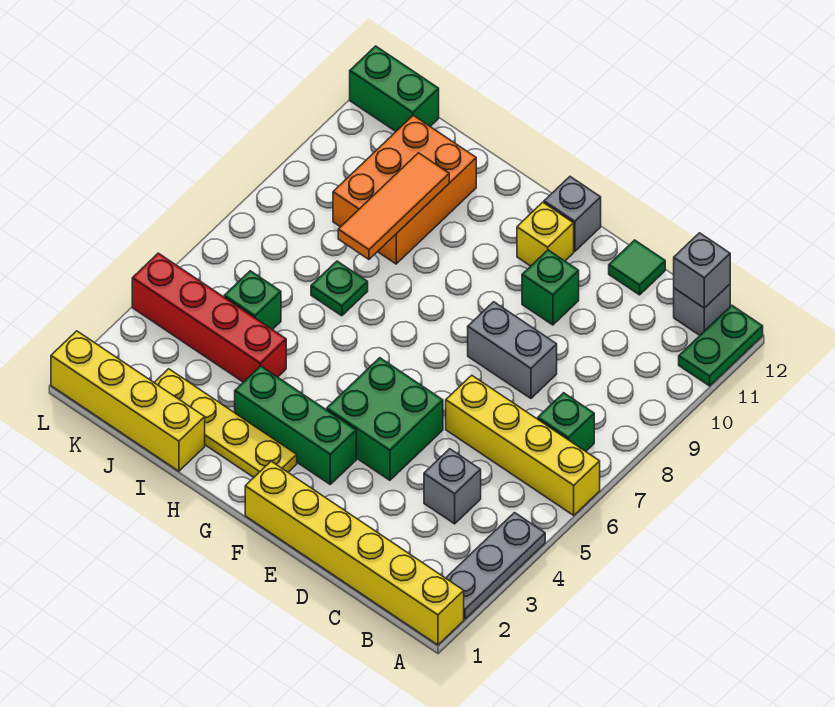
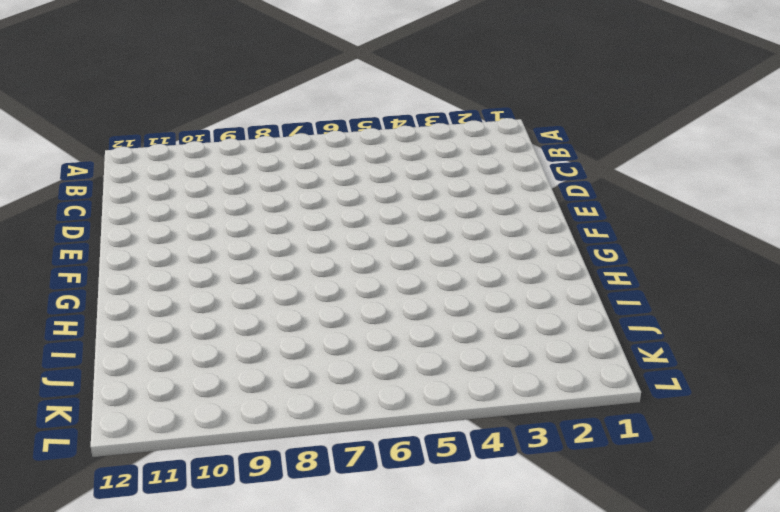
none -> yellow 1x6 brick [245,461,464,645]
none -> grey 1x3 plate [446,513,545,619]
none -> yellow 1x4 brick [446,375,600,515]

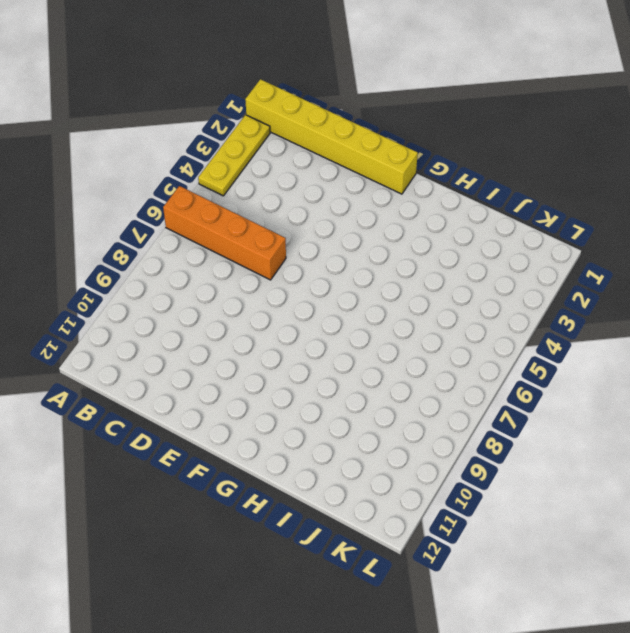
yellow 1x3 plate [198,115,270,196] -> grey 1x3 plate [446,513,545,619]
orange 1x4 brick [163,186,286,280] -> yellow 1x4 brick [446,375,600,515]
none -> green 1x2 plate [679,305,763,386]
none -> green 1x1 brick [538,393,594,451]
none -> grey 1x1 brick [674,284,730,335]

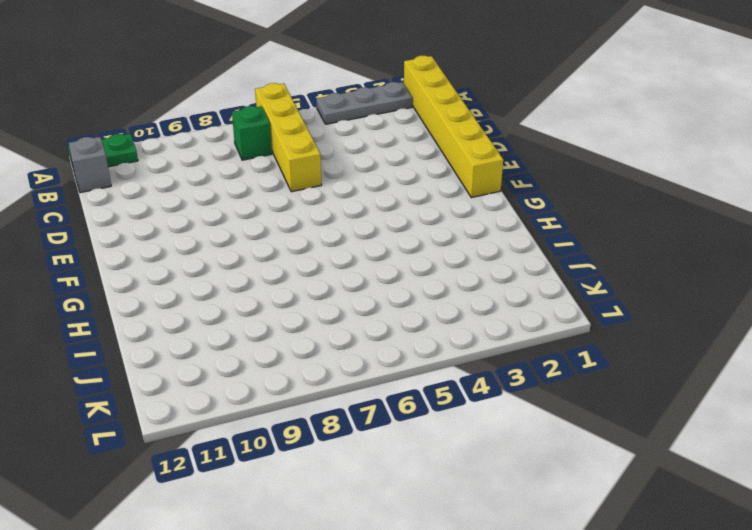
none -> grey 1x1 brick [424,449,481,524]
none -> grey 1x2 brick [468,302,557,398]
none -> green 1x1 tile [609,240,665,295]

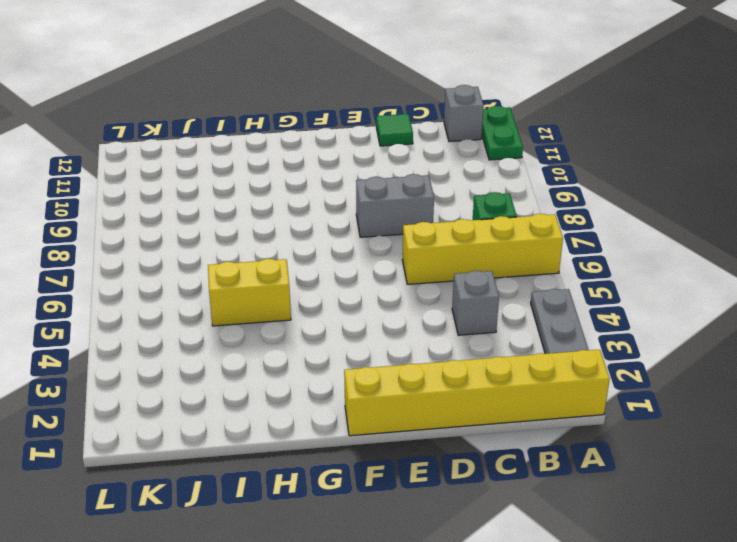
yellow 1x2 brick [208,259,291,326] -> none
none -> green 2x2 brick [327,358,443,480]
none -> green 1x1 brick [522,250,579,325]
none -> green 1x3 brick [235,366,356,484]

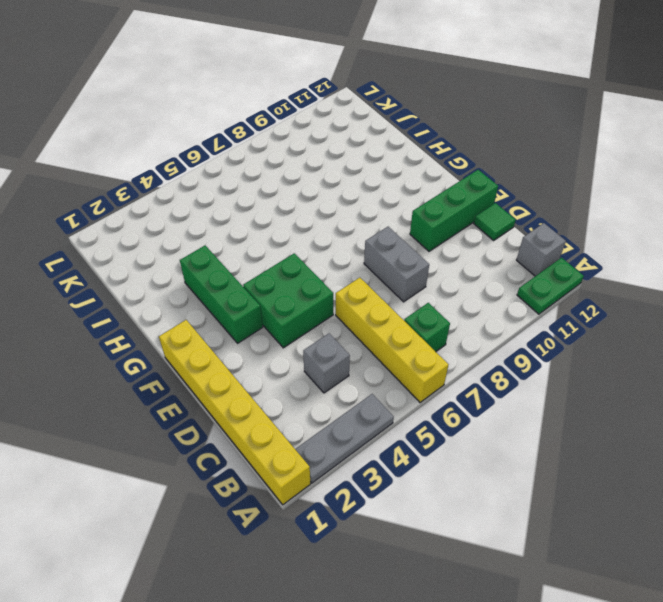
green 1x3 brick [410,170,498,251] -> green 1x1 brick [522,250,579,325]
none -> yellow 1x1 brick [517,202,574,266]
none -> grey 1x1 brick [544,177,601,251]
none -> yellow 1x4 plate [154,369,297,477]

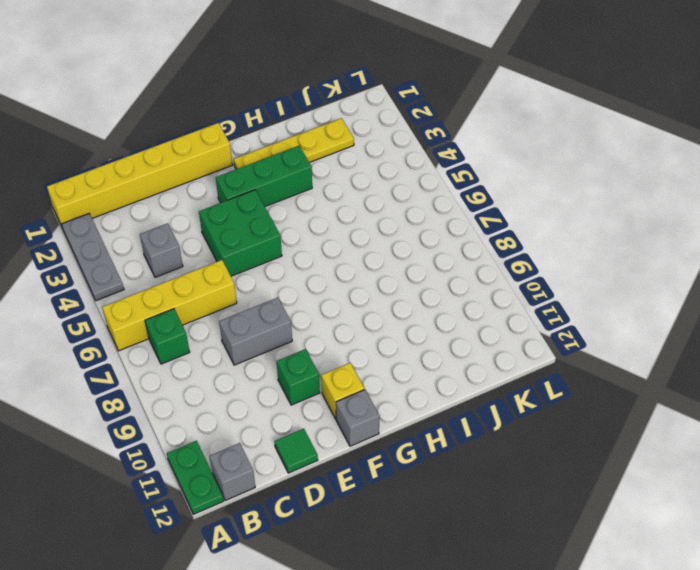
none -> yellow 1x4 brick [51,331,205,471]
none -> red 1x4 brick [132,253,286,382]
none -> green 1x1 plate [311,261,368,316]

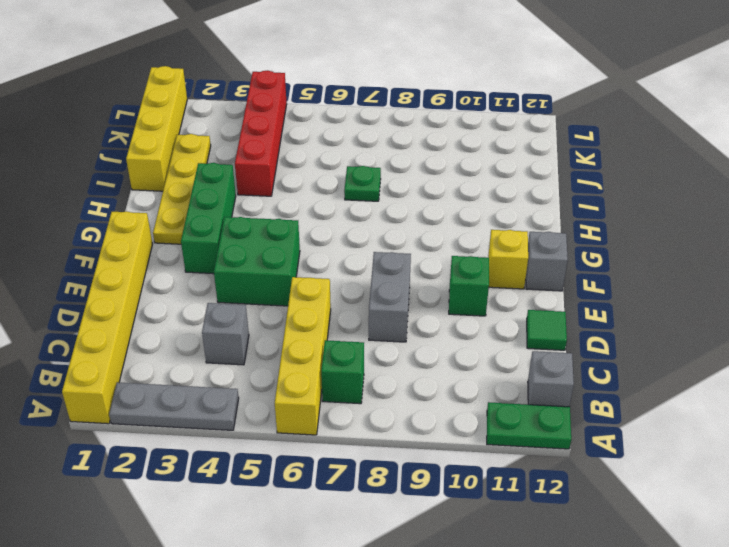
none -> orange 2x3 brick [333,115,476,264]
none -> green 1x1 brick [224,271,281,330]
none -> green 1x2 brick [350,46,439,131]

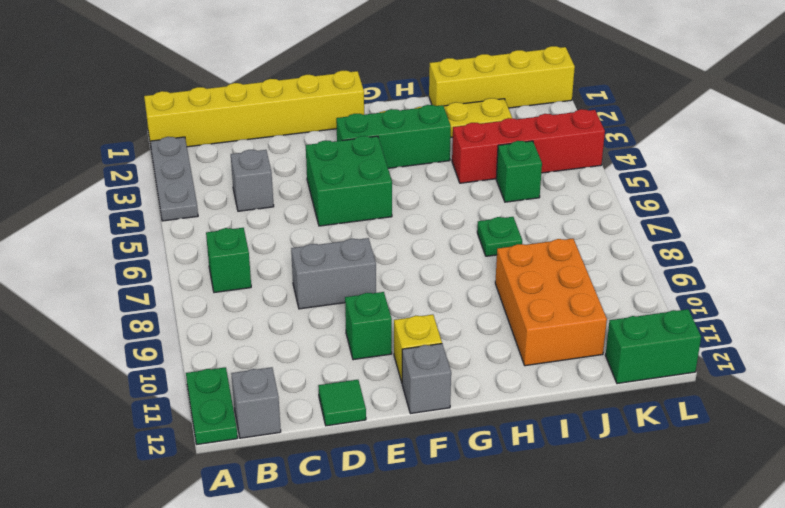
none -> yellow 1x4 brick [446,375,600,515]
none -> grey 1x1 brick [674,233,730,308]
none -> orange 1x3 tile [338,153,449,259]

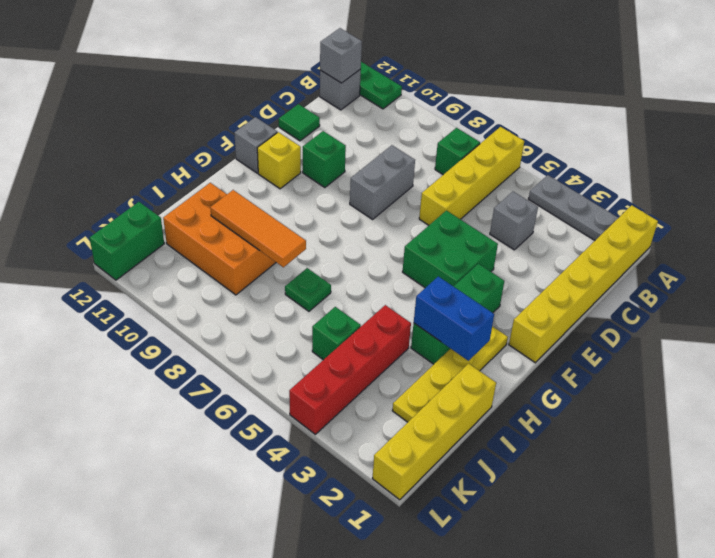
blue 1x2 brick [414,276,494,361] -> none

